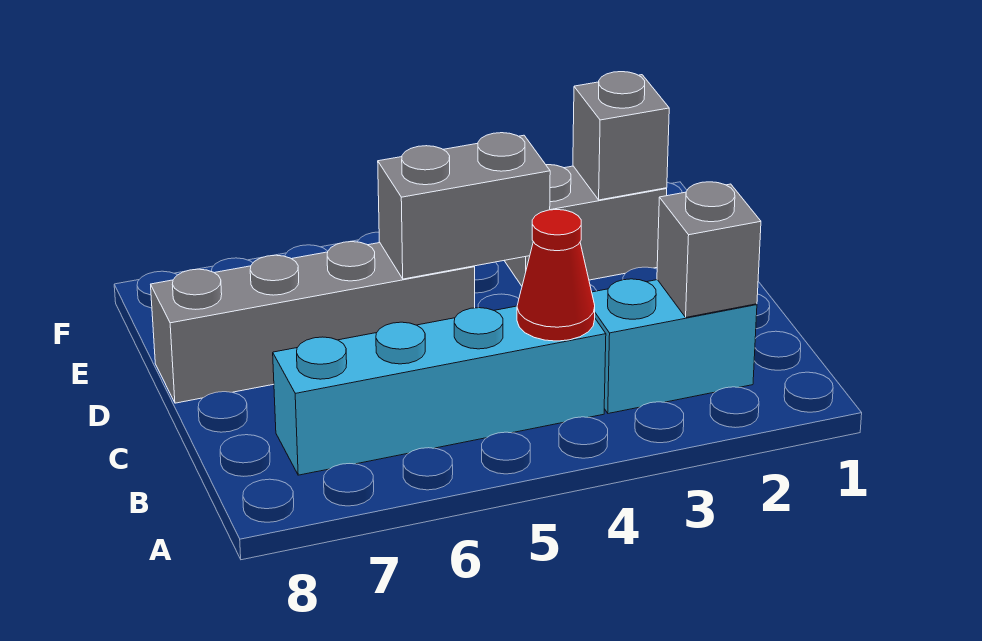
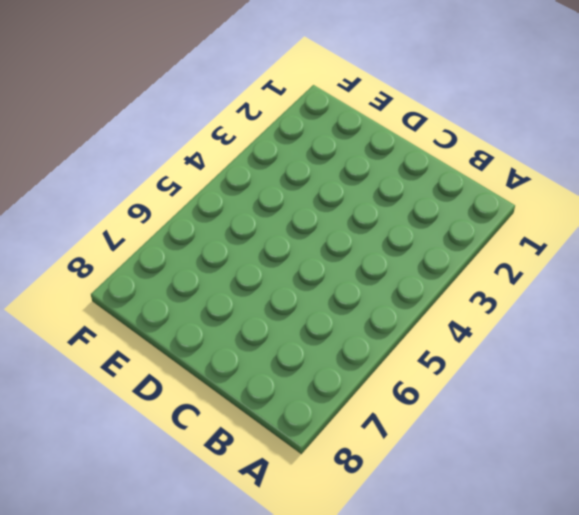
none -> cyan 1x2 brick [592,279,757,413]
none -> cyan 1x4 brick [273,306,606,475]

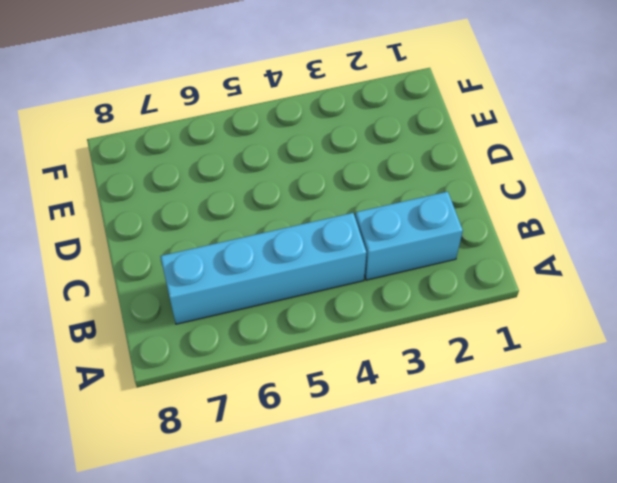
none -> grey 1x4 brick [151,242,475,403]
none -> grey 1x2 brick [504,165,667,286]

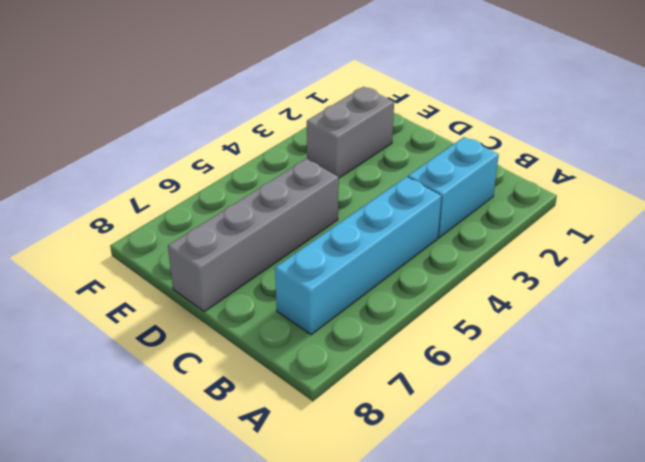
none -> grey 1x1 brick [657,182,761,317]
none -> red 1x1 cone [517,210,595,341]

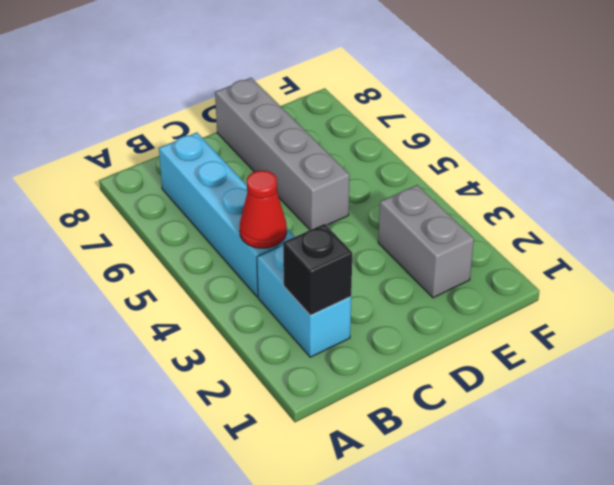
black 1x1 brick [283,224,352,315] -> grey 1x1 brick [657,182,761,317]
none -> grey 1x2 brick [378,133,550,279]
none -> grey 1x1 brick [573,72,669,200]

